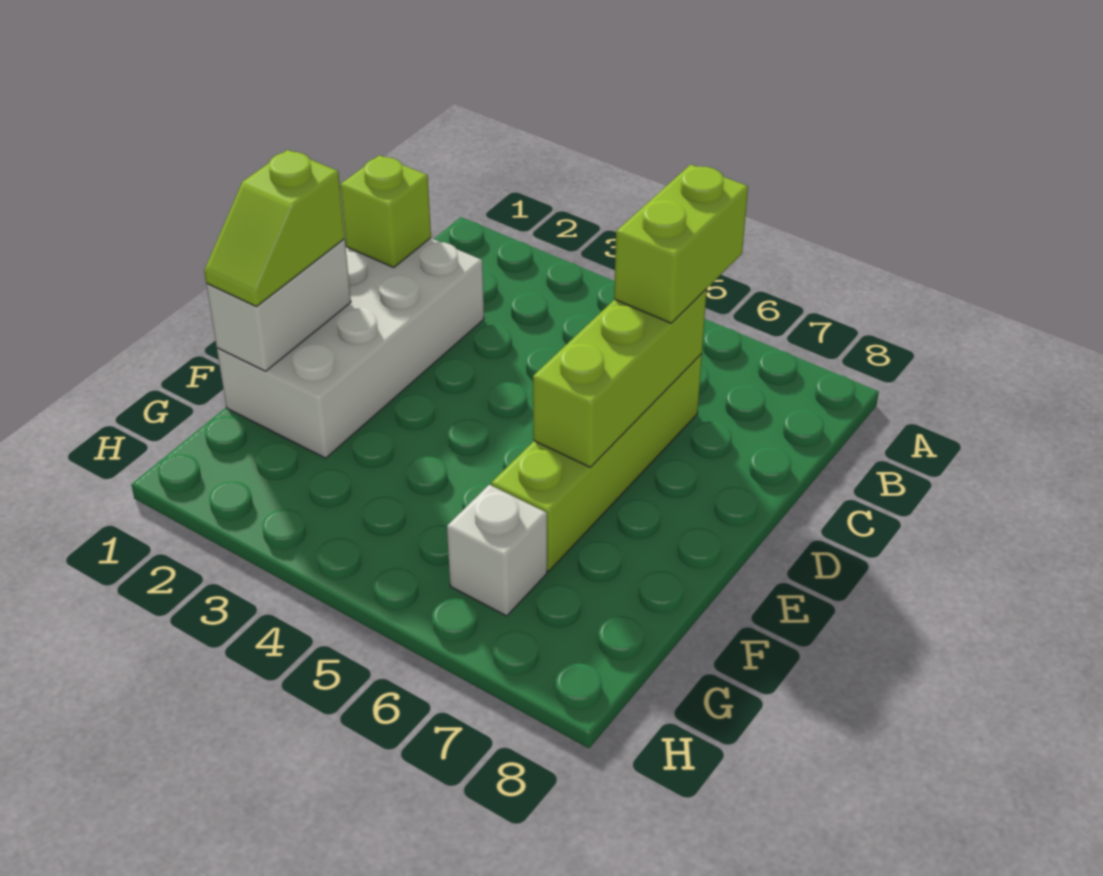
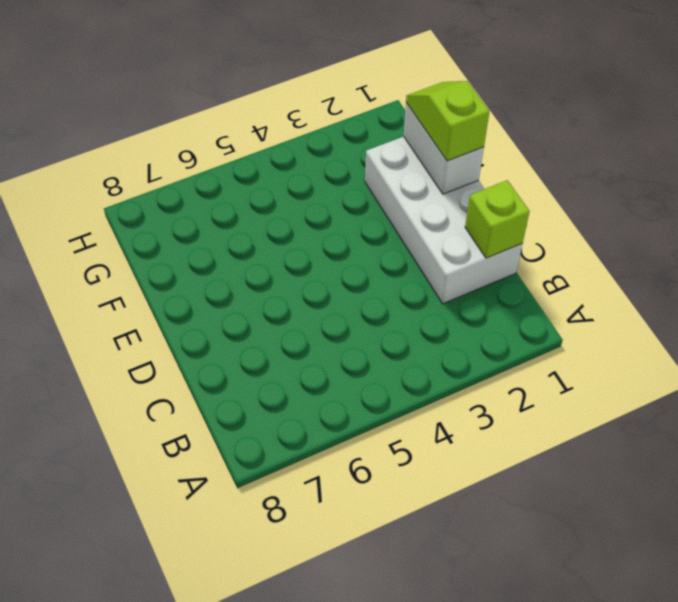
none -> lime 1x4 brick [491,354,702,571]
none -> white 1x1 brick [447,485,547,616]

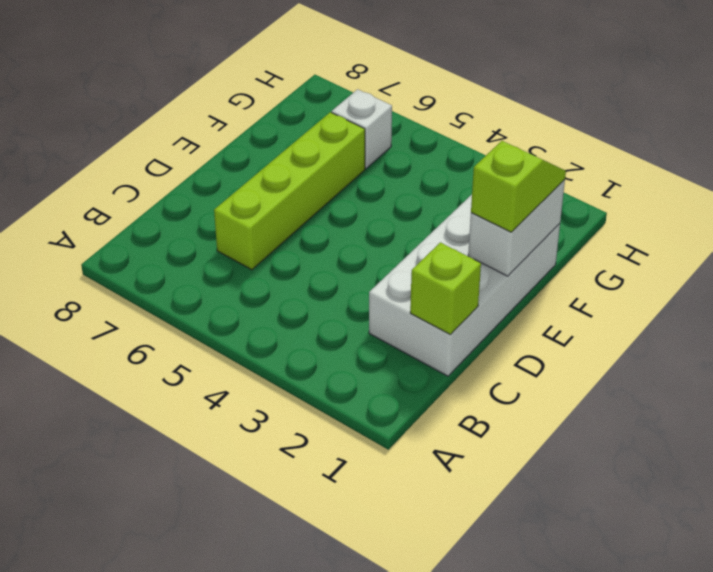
none -> lime 1x3 brick [533,290,707,467]
none -> lime 1x2 brick [614,164,748,323]

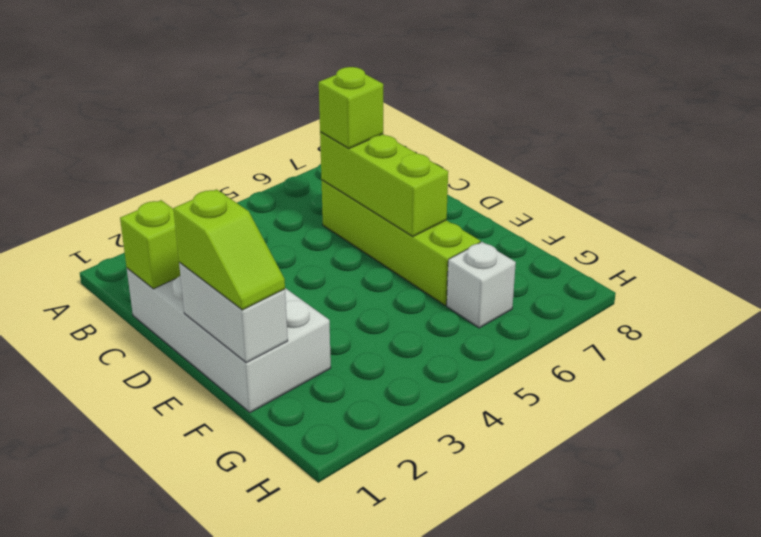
lime 1x1 brick [319,67,383,149] -> lime 1x2 brick [614,164,748,323]

